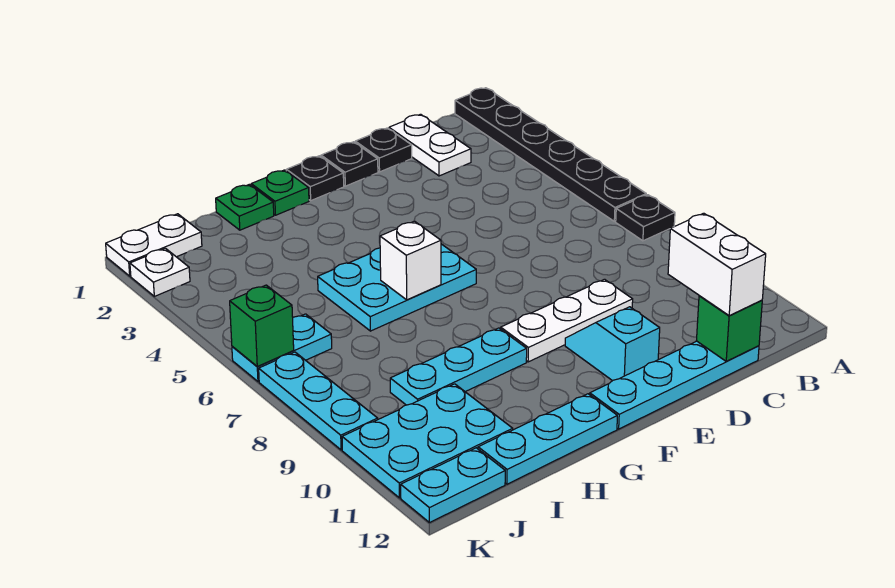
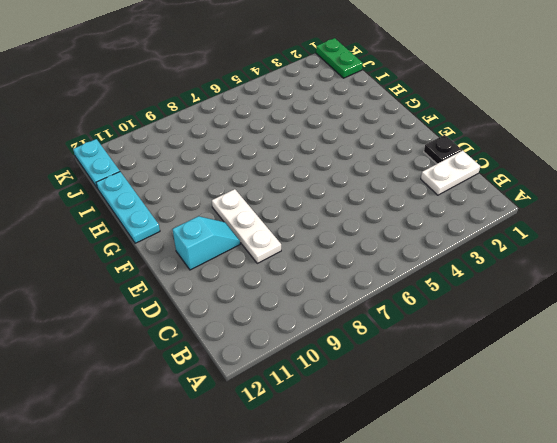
green 1x2 plate [316,38,363,78] -> white 1x2 plate [106,214,202,276]
none -> black 1x6 plate [455,88,646,221]
none -> black 1x1 plate [616,195,675,241]
none -> cyan 1x4 plate [590,341,759,429]

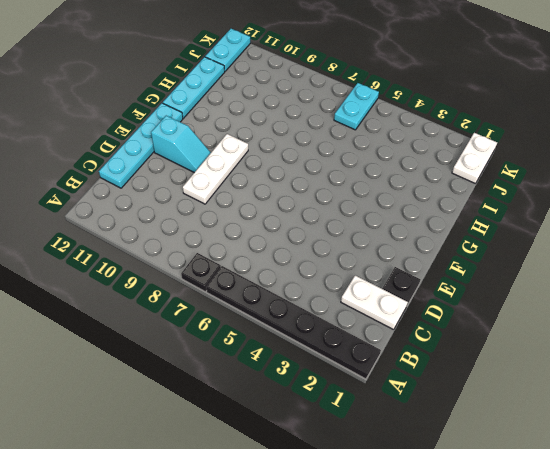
none -> black 1x1 plate [321,142,378,186]
none -> black 1x1 plate [286,156,344,200]
none -> cyan 2x3 plate [318,244,476,331]

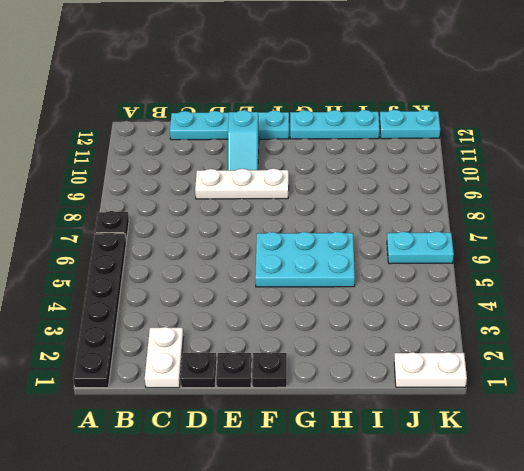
none -> green 1x1 plate [251,170,309,215]
none -> cyan 1x3 plate [390,328,527,405]
none -> green 1x1 plate [216,184,274,230]

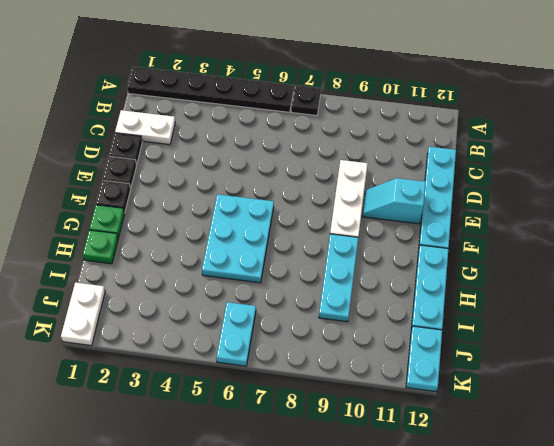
none -> cyan 2x3 plate [342,384,513,498]
none -> white 1x1 plate [130,248,190,296]
none -> cyan 1x3 plate [259,352,378,450]

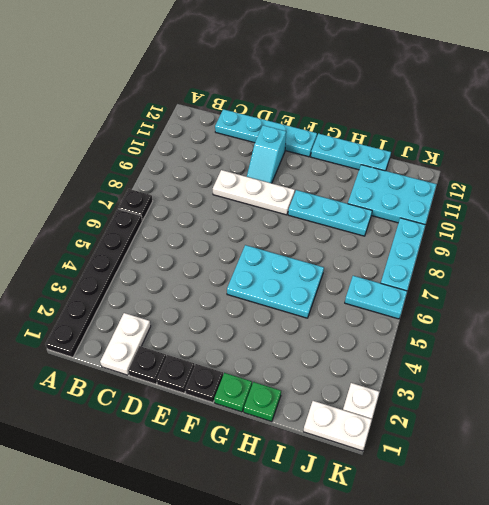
none -> cyan 1x2 plate [401,448,505,523]
none -> green 1x1 brick [696,296,762,361]
none -> white 1x1 brick [380,221,441,300]

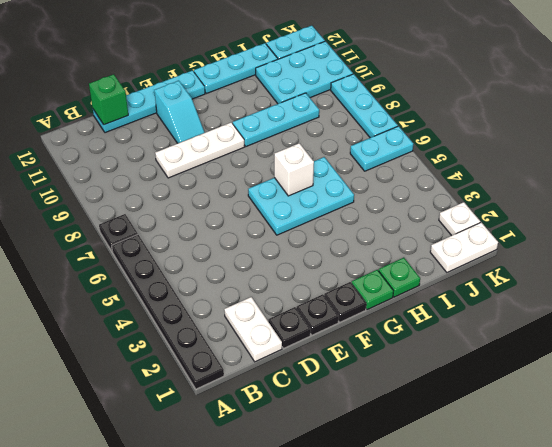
none -> green 1x1 brick [230,285,294,366]
none -> white 1x2 brick [668,213,766,316]

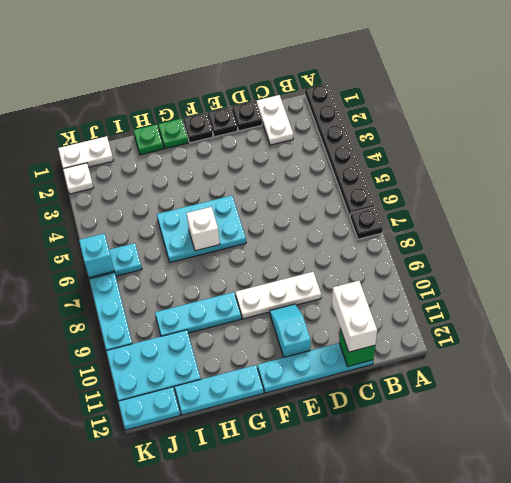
cyan 1x1 brick [79,233,114,278] -> green 1x1 brick [230,285,294,366]

